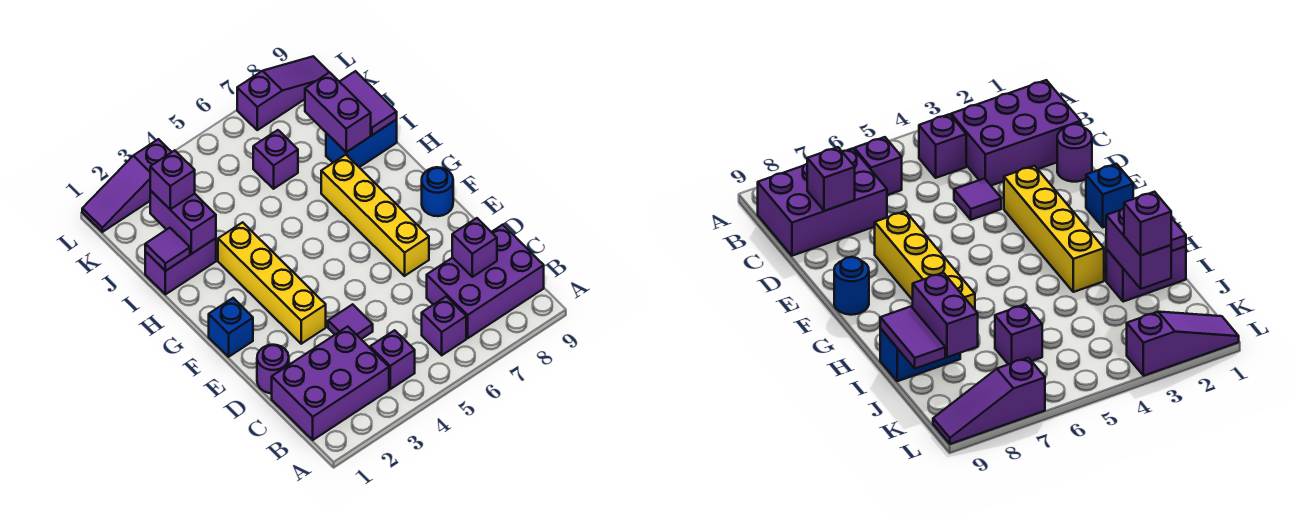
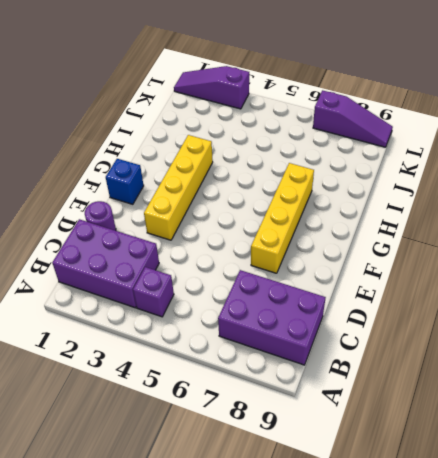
none -> purple 1x1 brick [422,296,466,355]
none -> purple 1x1 tile [328,304,373,339]
none -> blue 1x1 round brick [422,167,453,216]

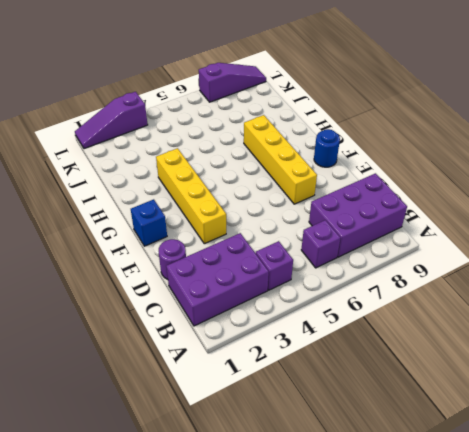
none -> purple 1x1 tile [328,304,373,339]
none -> purple 1x2 brick [145,238,216,294]
none -> blue 1x2 brick [326,120,397,167]

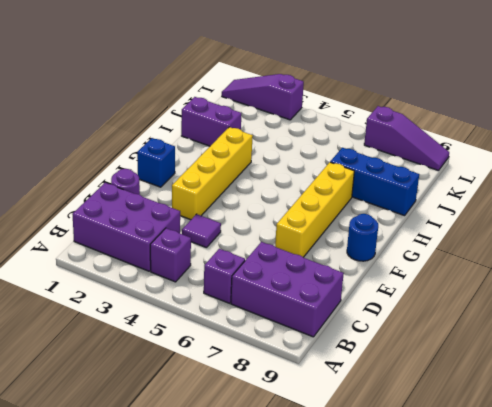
blue 1x3 brick [331,148,419,216] -> blue 1x2 brick [326,120,397,167]
none -> purple 1x1 brick [253,130,298,189]
none -> purple 1x1 brick [452,218,497,277]
none -> purple 1x1 tile [145,228,190,271]

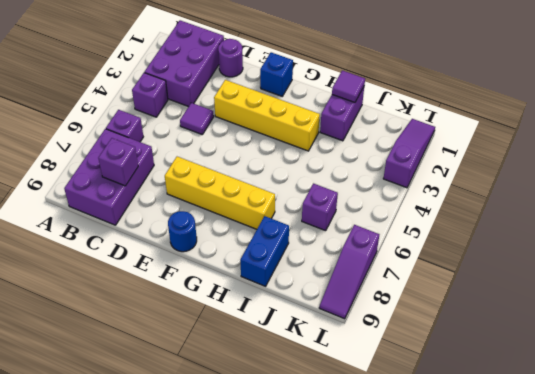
none -> purple 1x2 brick [150,190,216,254]
none -> purple 1x2 brick [305,72,371,152]
none -> purple 1x2 tile [339,71,397,135]

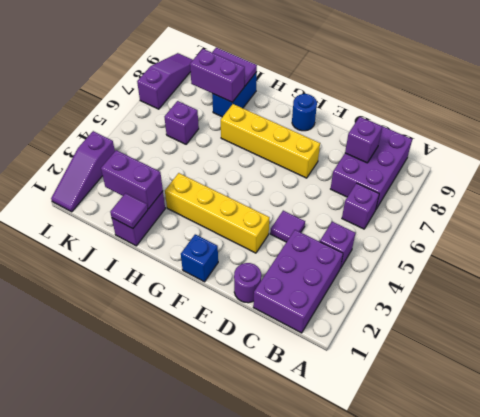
none -> purple 1x1 brick [150,150,195,209]

